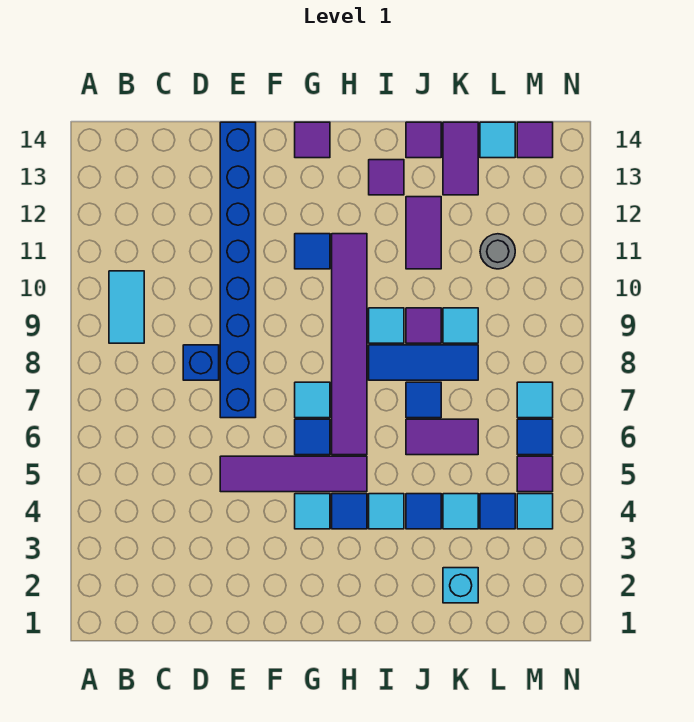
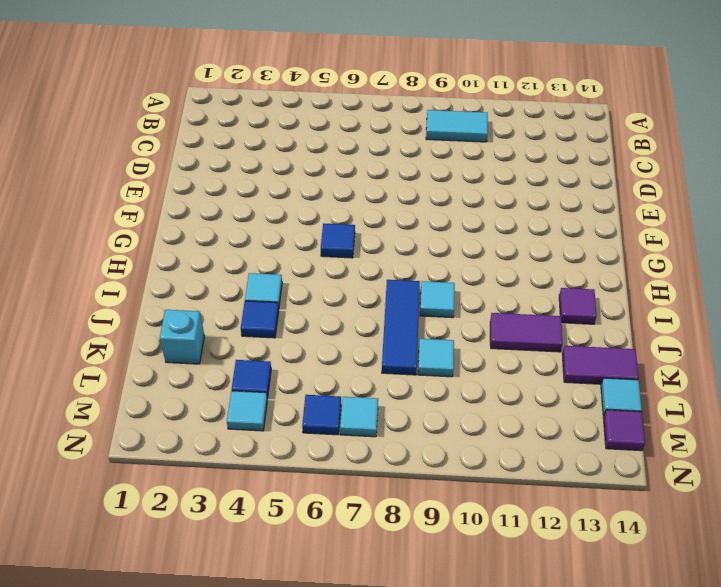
none -> blue 1x1 brick [183,345,219,380]
none -> purple 1x4 tile [220,456,367,492]
none -> blue 1x8 brick [220,122,256,418]
none -> cyan 1x1 tile [295,494,330,529]

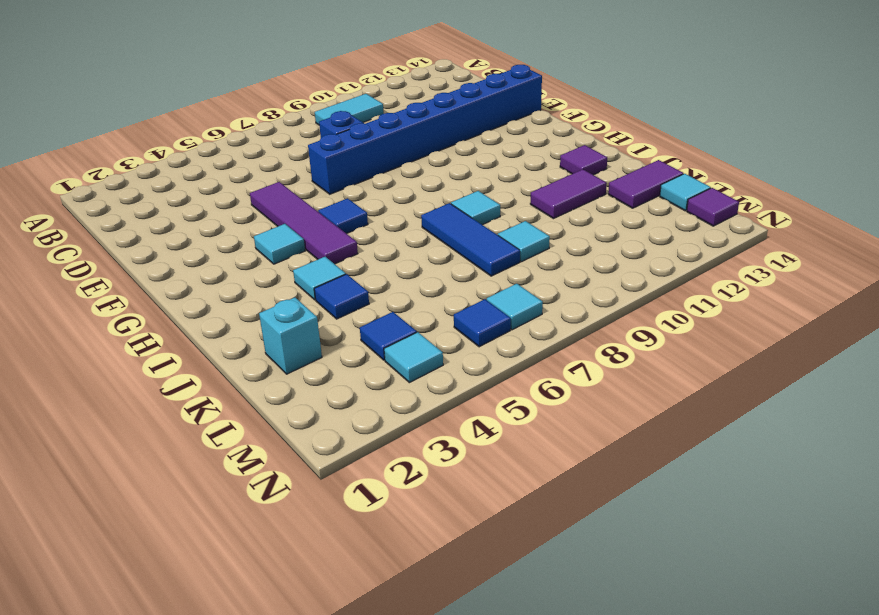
none -> cyan 1x1 tile [295,382,330,418]
none -> blue 1x1 tile [295,234,330,269]
none -> purple 1x1 tile [295,122,330,158]
none -> blue 1x1 tile [332,494,367,529]

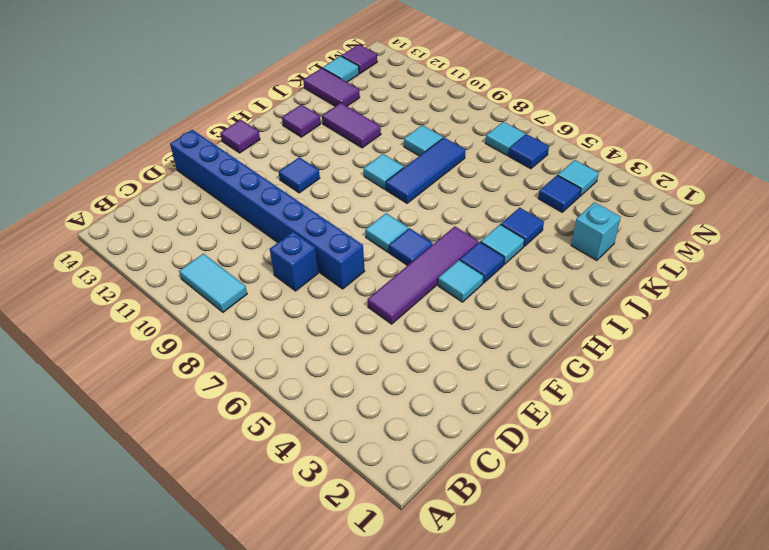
none -> purple 1x6 tile [332,234,367,455]
none -> purple 1x2 tile [406,419,478,455]
none -> blue 1x1 tile [406,382,441,418]
none -> purple 1x1 tile [406,308,441,343]

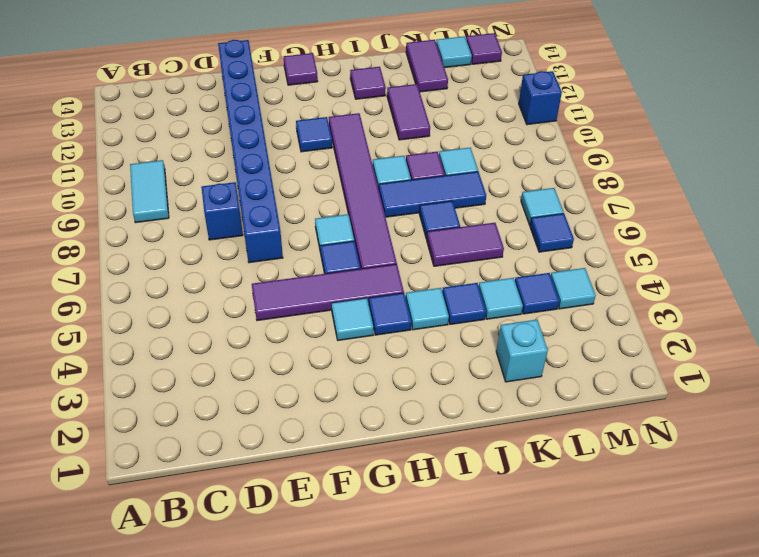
blue 1x1 brick [519,71,562,125] -> none
none -> purple 1x1 tile [406,122,441,158]
none -> grey 1x1 round brick [480,234,515,269]
none -> purple 1x1 tile [517,456,553,492]

